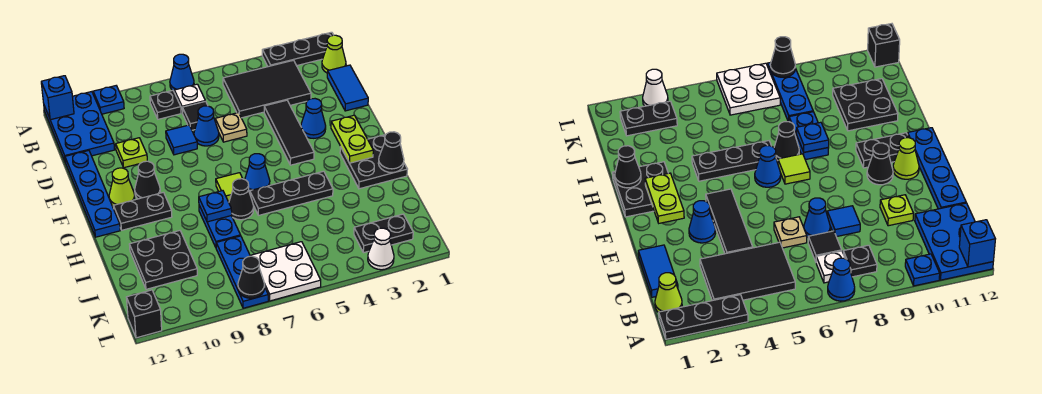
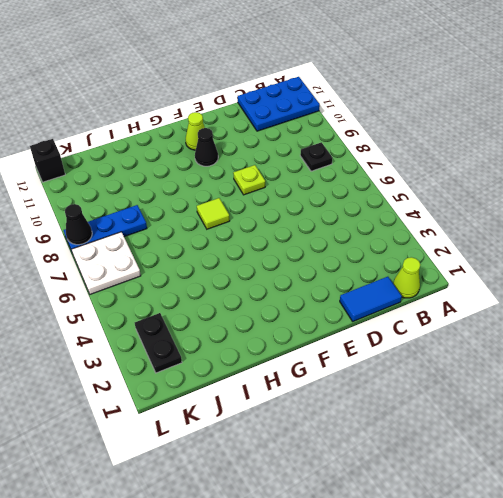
lime 1x1 plate [233,165,265,195] -> lime 1x1 plate moved to [116,138,147,168]
none -> black 1x3 plate [262,32,333,67]
none -> blue 1x1 cone [170,54,194,91]
none -> blue 1x1 plate [93,86,124,114]
none -> black 2x3 tile [223,60,311,118]

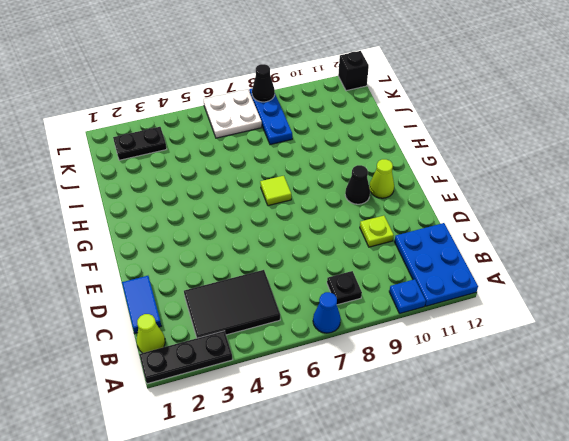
none -> white 1x1 plate [174,84,205,113]
none -> black 1x1 tile [182,101,208,130]
none -> black 1x3 tile [264,100,314,165]
none -> tan 1x1 plate [215,113,247,142]

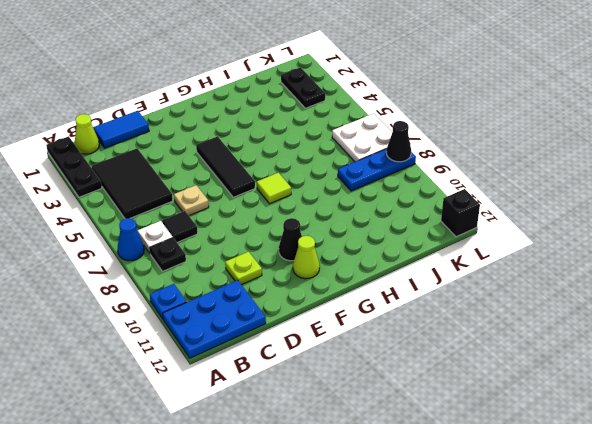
black 1x3 tile [196,137,255,197] -> black 1x3 tile turned to [264,100,314,165]
none -> blue 1x1 cone [194,106,219,146]
none -> blue 1x1 tile [166,125,197,155]
none -> blue 1x4 plate [65,151,120,237]
none -> blue 1x1 cone [301,99,326,138]

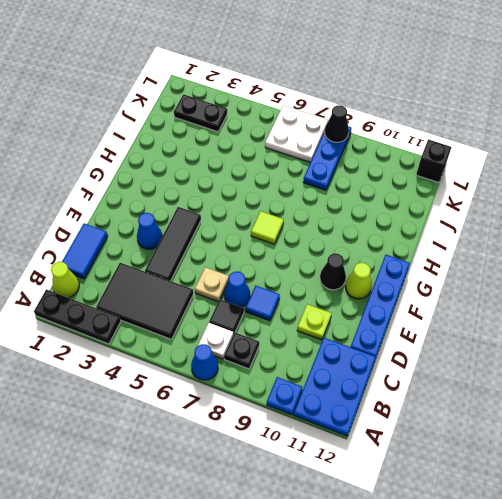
none -> black 2x2 plate [340,135,407,189]
none -> blue 1x1 cone [245,154,270,192]
none -> black 1x2 plate [113,192,172,230]
none -> black 1x3 plate [249,171,333,215]

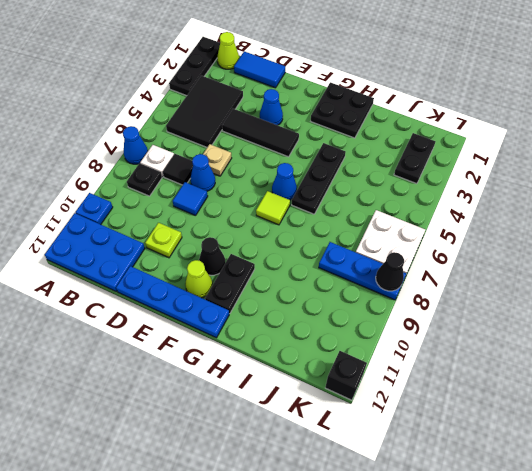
none -> black 1x1 cone [229,179,254,220]
none -> blue 1x2 plate [199,205,241,247]
none -> black 2x2 plate [129,231,197,289]
none -> white 1x1 cone [368,228,394,270]

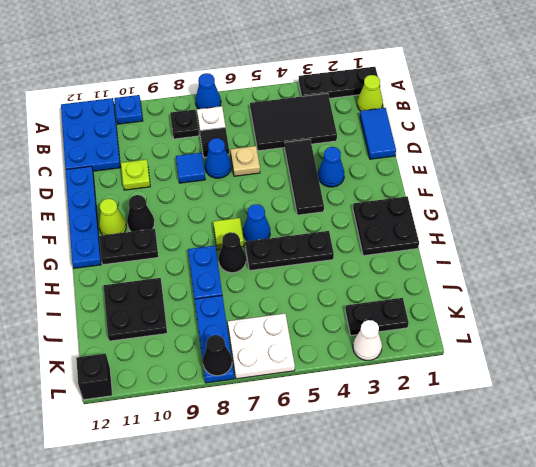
none -> blue 1x1 brick [41,76,74,120]
none -> lime 1x2 plate [331,115,373,163]
none -> black 1x1 cone [378,132,404,172]
none -> blue 1x1 plate [199,191,232,222]

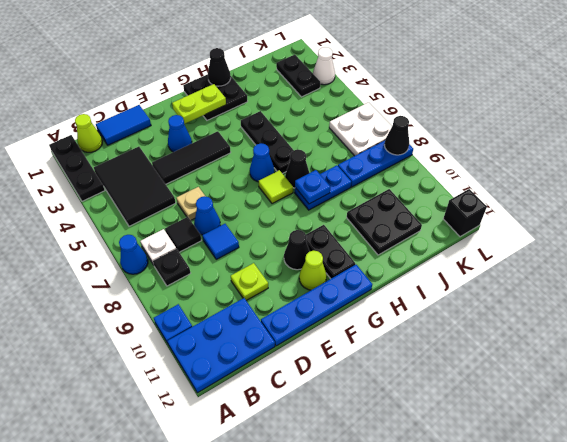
none -> blue 1x1 brick [41,76,74,120]

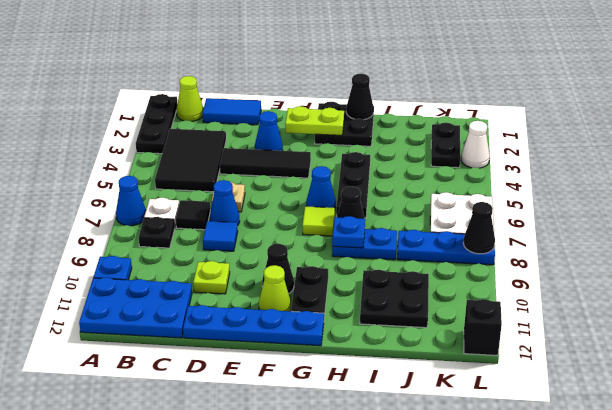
none -> blue 1x1 brick [41,76,74,120]

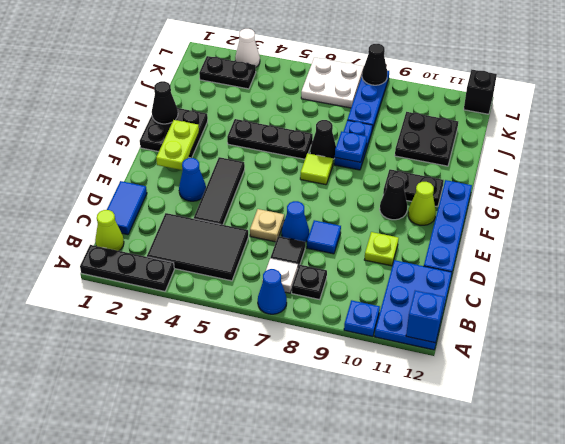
none -> blue 1x1 cone [245,154,270,192]

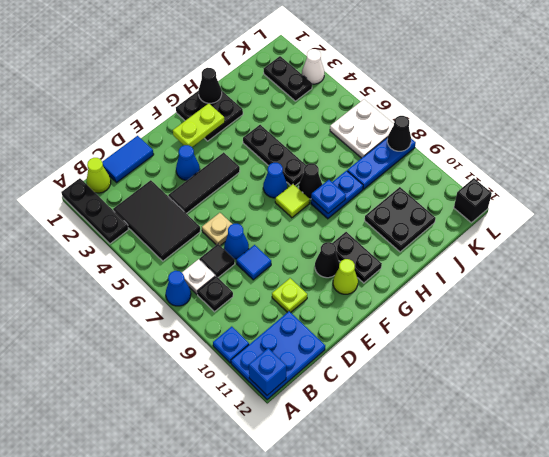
none -> blue 1x4 plate [65,151,120,237]

